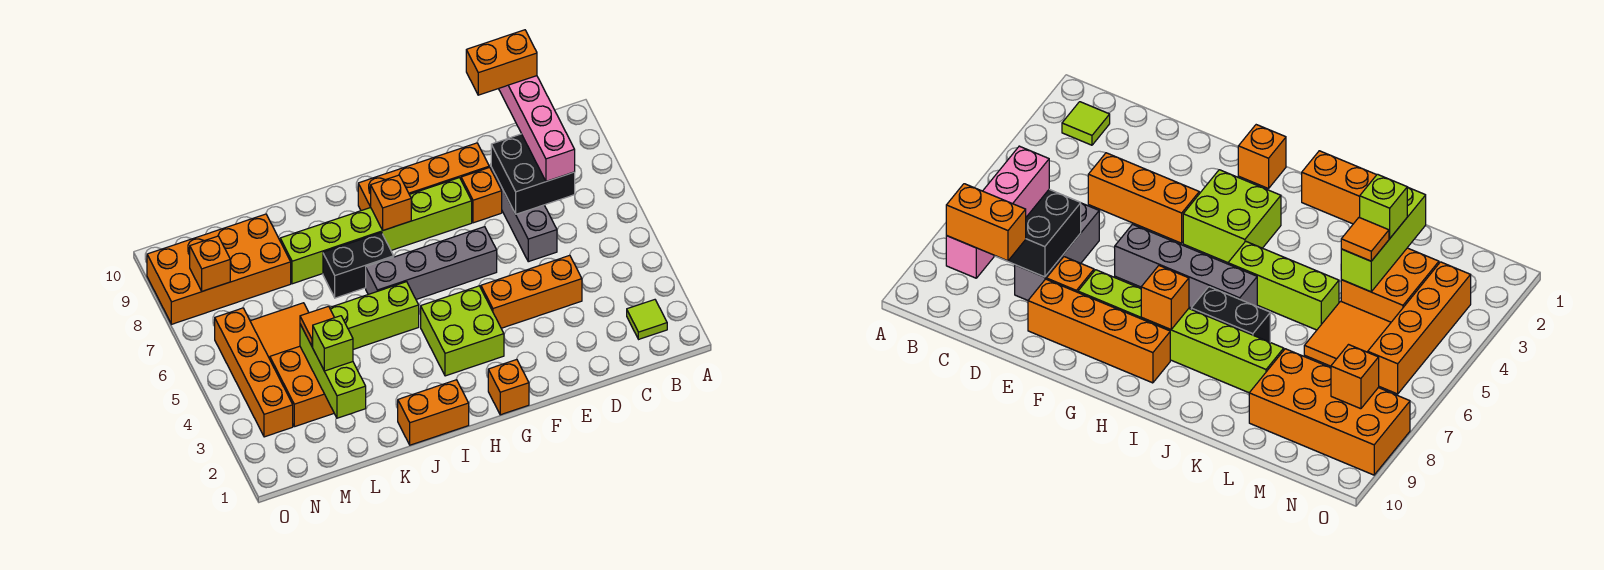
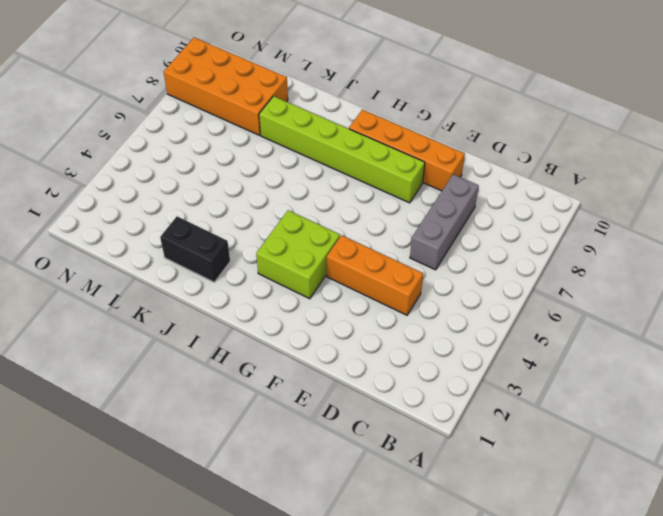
black 1x2 brick [160,216,230,282] -> black 1x2 brick moved to [323,233,394,298]
none -> lime 1x1 tile [627,300,667,339]
none -> orange 1x1 brick [461,167,502,223]
none -> grey 1x4 brick [366,227,497,299]

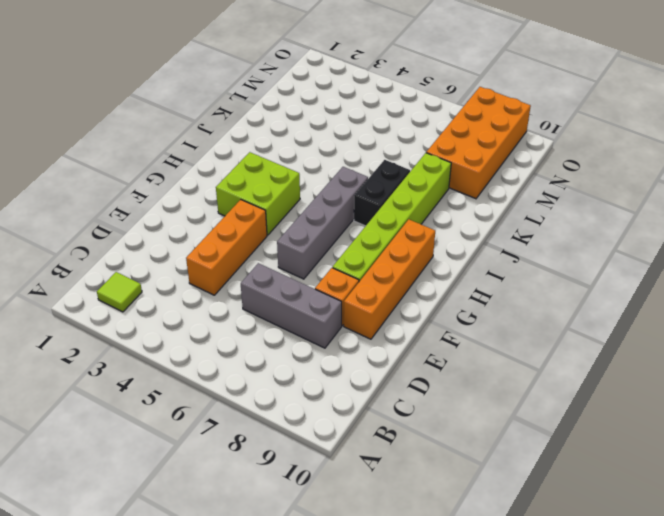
none -> orange 1x1 brick [488,360,529,415]
none -> orange 1x2 brick [398,380,469,445]
none -> lime 1x3 brick [330,282,419,349]

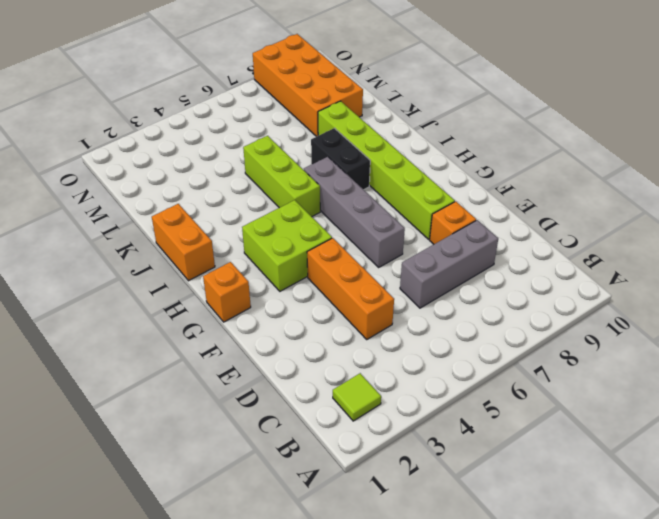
none -> orange 1x4 brick [358,143,489,211]
none -> orange 2x2 brick [270,346,334,427]
none -> orange 2x2 tile [250,303,309,359]

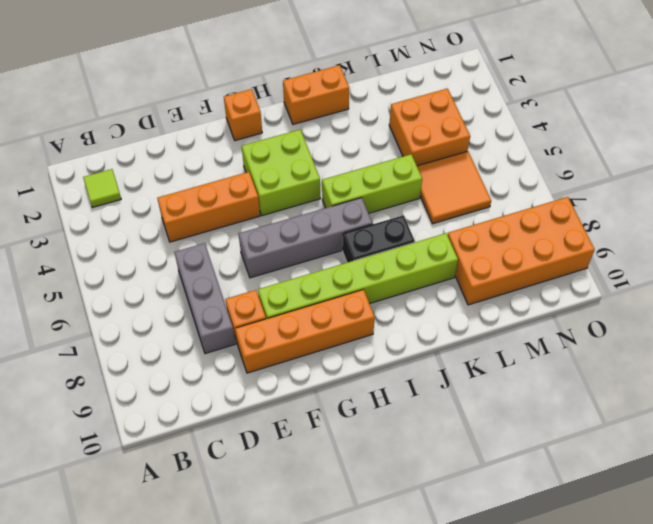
none -> orange 1x4 brick [215,308,293,437]
none -> black 2x2 brick [491,134,575,214]
none -> orange 1x1 brick [371,175,411,230]

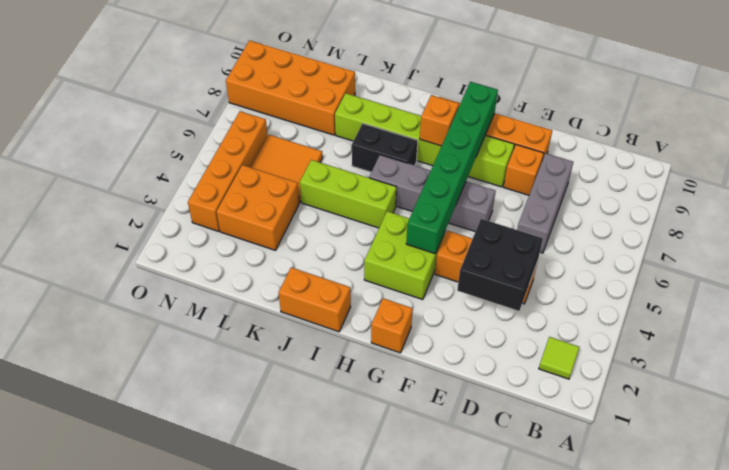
black 2x2 brick [457,219,543,311] -> black 2x2 brick moved to [491,134,575,214]
green 1x6 brick [406,82,498,254] -> none
none -> lime 1x3 brick [300,324,366,418]
none -> orange 1x1 brick [190,236,230,291]
none -> pink 1x4 brick [499,76,575,181]

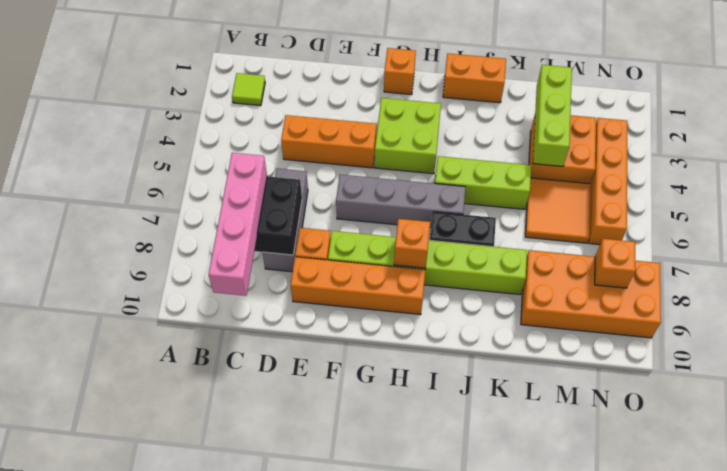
none -> lime 1x1 brick [313,316,353,371]
none -> orange 1x1 tile [300,306,334,346]
none -> orange 1x2 brick [466,30,537,95]

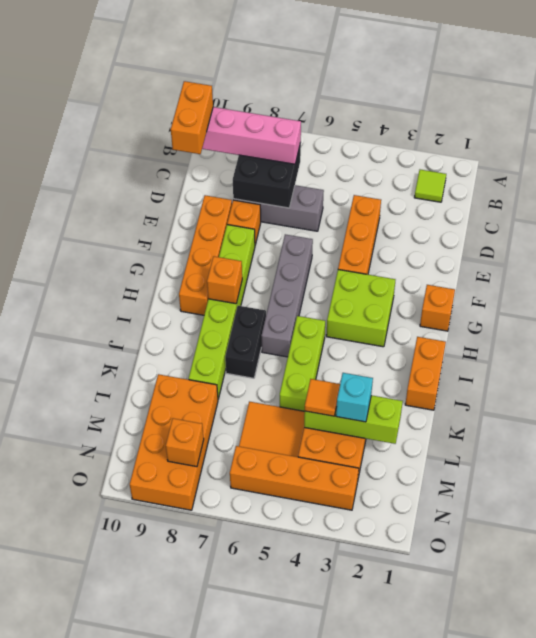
cyan 1x1 brick [336,373,373,422] -> lime 1x1 brick [313,316,353,371]

